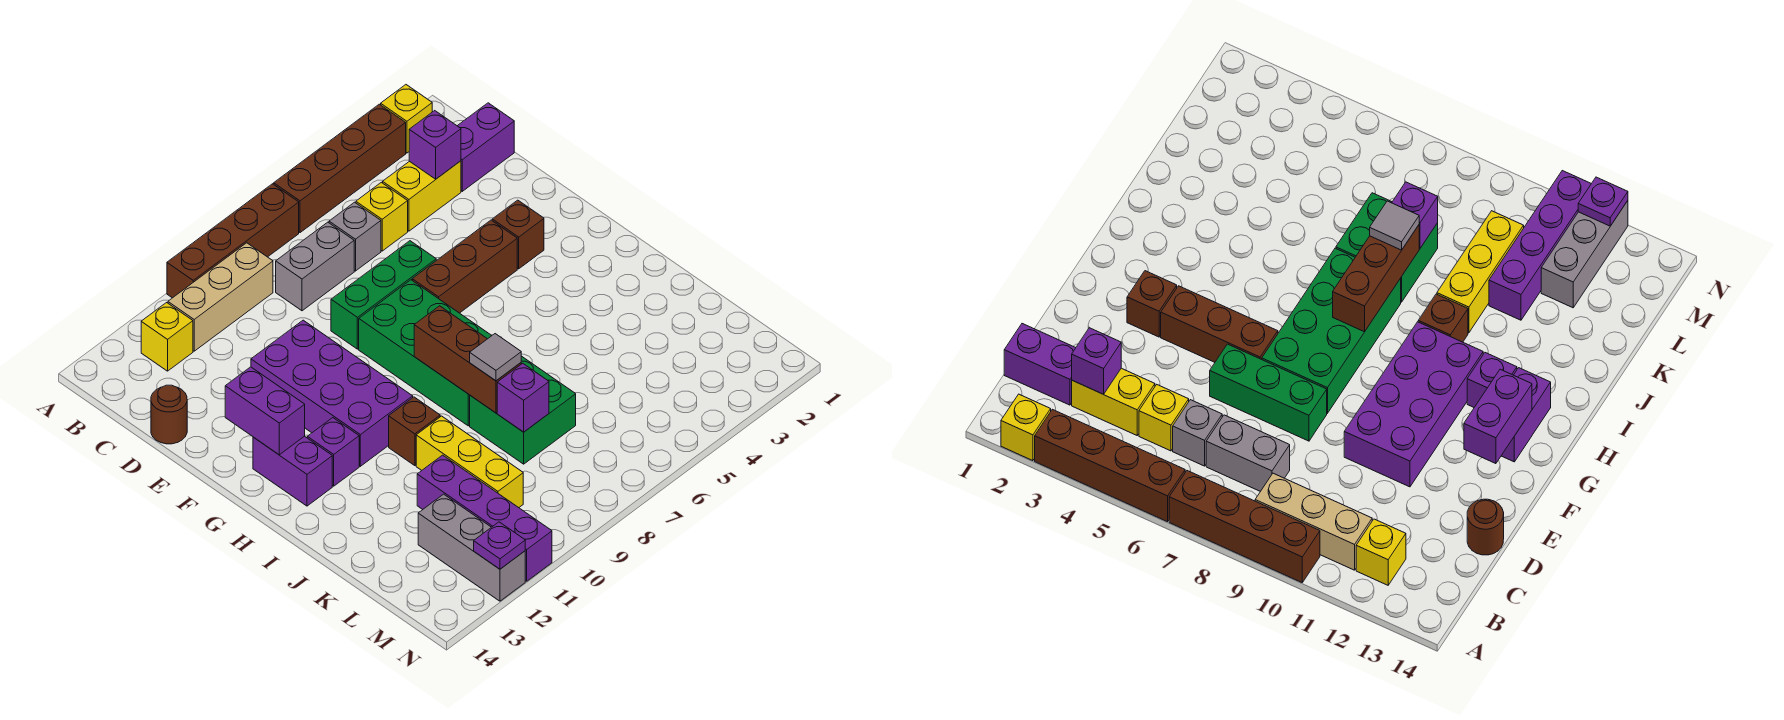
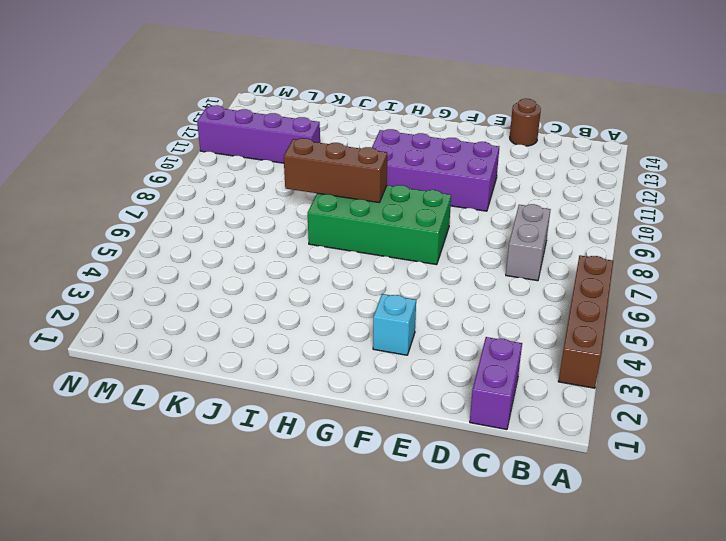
cyan 1x1 brick [373,294,416,355] -> brown 1x1 brick [492,200,544,269]
none -> yellow 1x1 brick [381,85,432,153]
none -> brown 1x4 brick [167,184,299,298]
none -> tan 1x3 brick [168,243,273,351]

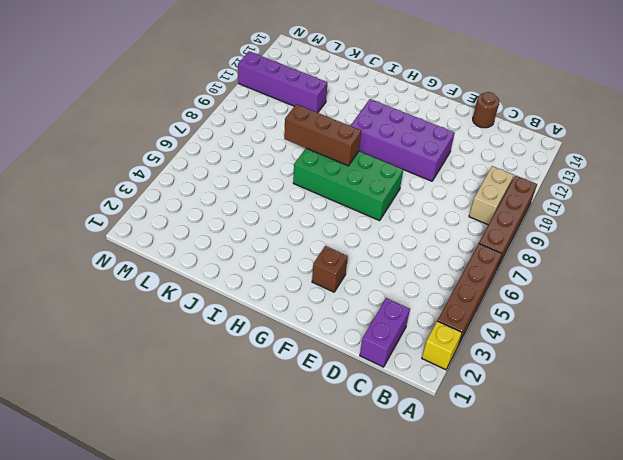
tan 1x2 brick [469,166,514,225] -> tan 1x3 brick [168,243,273,351]
none -> yellow 1x1 brick [141,303,193,371]
none -> yellow 1x2 brick [383,161,461,231]
none -> yellow 1x1 brick [356,182,408,251]

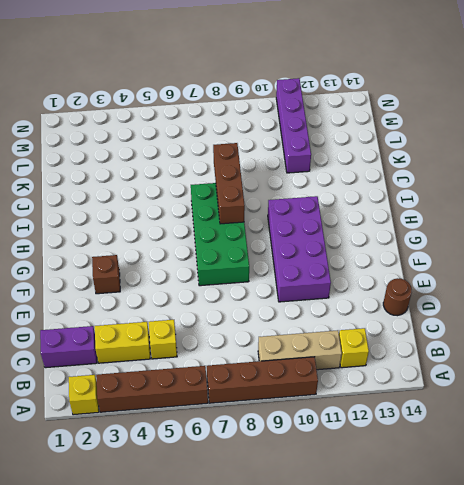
none -> grey 1x1 brick [329,202,381,271]
none -> grey 1x2 brick [276,222,354,311]
none -> green 1x3 brick [331,241,436,349]

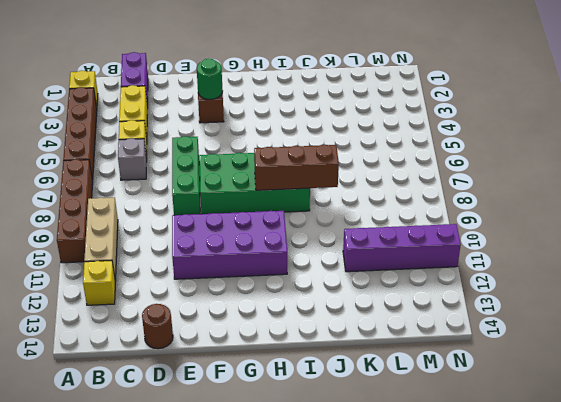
green 1x1 round brick [197,58,223,99] -> none
none -> grey 1x2 brick [276,222,354,311]
none -> brown 1x3 brick [412,220,517,313]
none -> purple 1x2 brick [253,436,332,506]

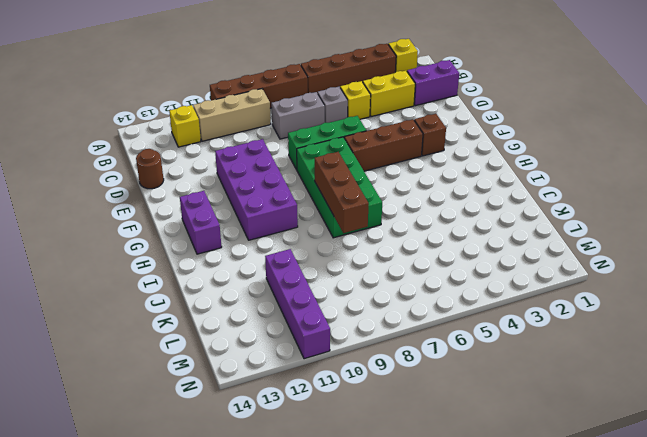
none -> purple 1x1 brick [307,418,359,486]
none -> brown 1x1 brick [389,397,440,466]
none -> green 2x2 brick [470,357,576,464]

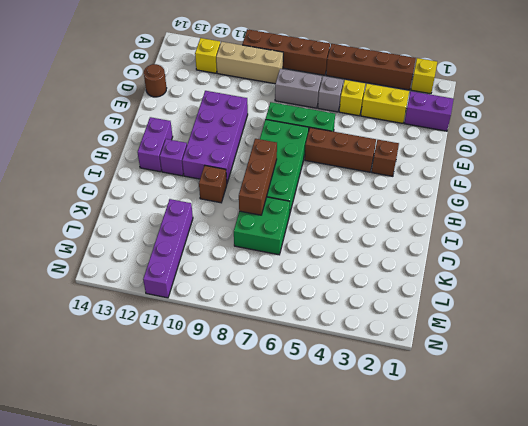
none -> yellow 1x3 brick [416,416,523,508]
none -> grey 1x3 brick [418,494,525,601]
none -> purple 1x1 brick [409,111,461,179]

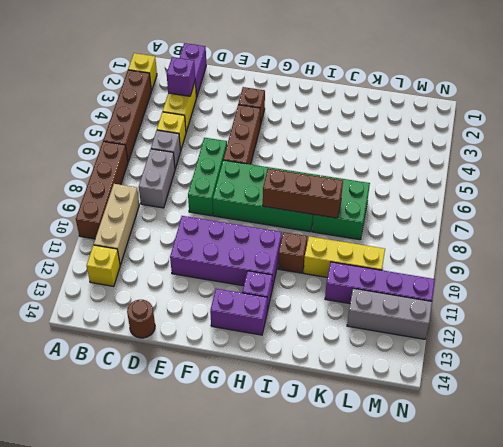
none -> purple 1x2 brick [225,367,305,455]
none -> purple 1x1 brick [497,363,549,432]
none -> purple 1x1 plate [474,522,525,569]

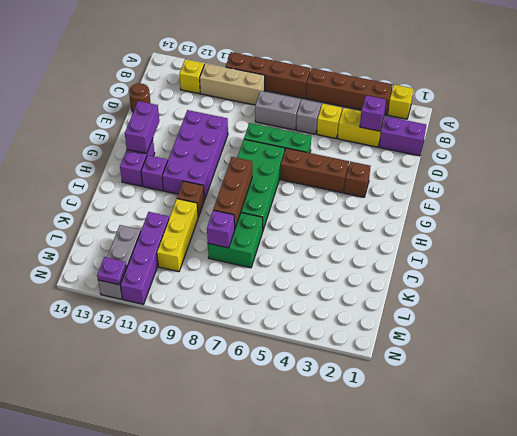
none -> grey 1x1 tile [470,334,521,381]

